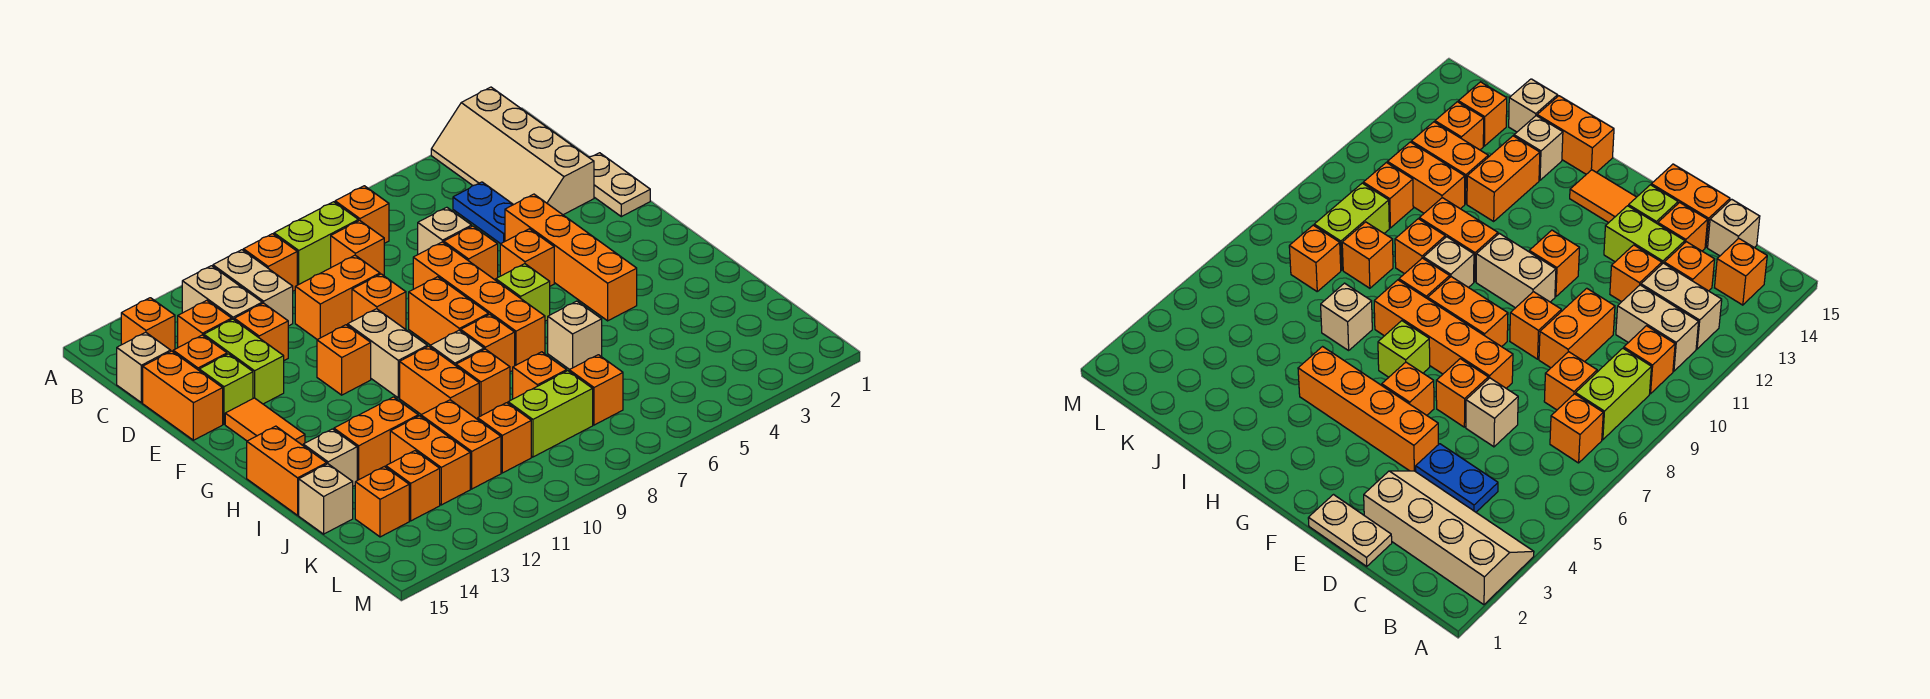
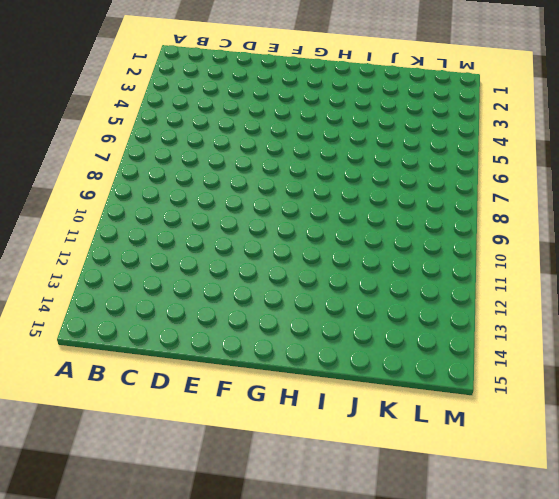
none -> tan 2x4 slope [431,87,594,215]
none -> orange 1x1 brick [335,186,389,243]
none -> lime 1x2 brick [274,202,358,285]
none -> orange 1x1 brick [243,234,297,291]

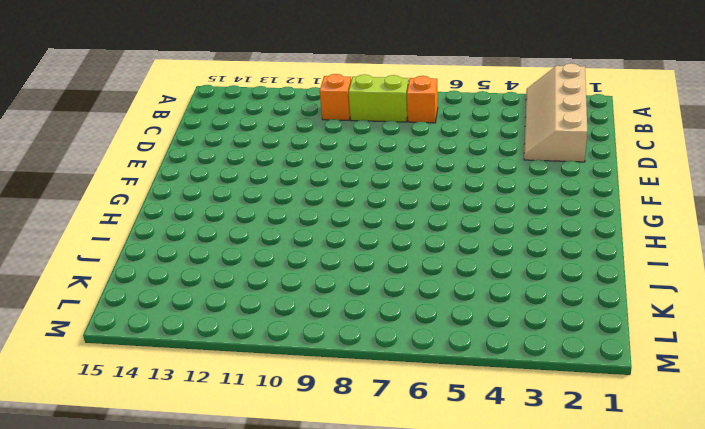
none -> tan 1x2 brick [213,250,293,326]
none -> tan 1x2 brick [182,266,262,319]
none -> orange 1x1 brick [121,298,175,352]
none -> blue 1x2 plate [453,182,513,244]

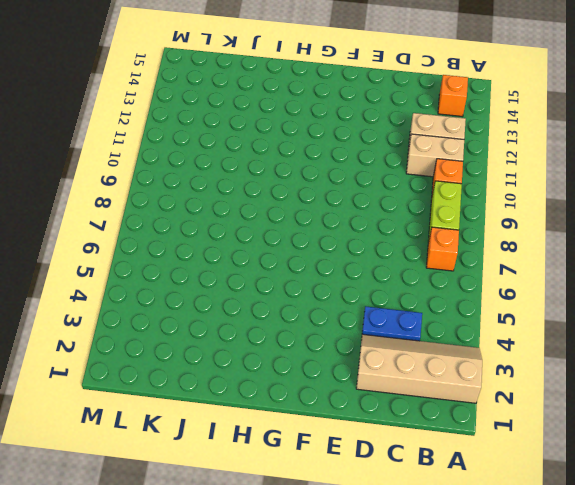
none -> orange 1x1 brick [331,220,384,276]
none -> orange 1x1 brick [178,300,232,347]
none -> tan 1x1 brick [117,332,171,403]
none -> tan 1x2 plate [589,153,650,217]

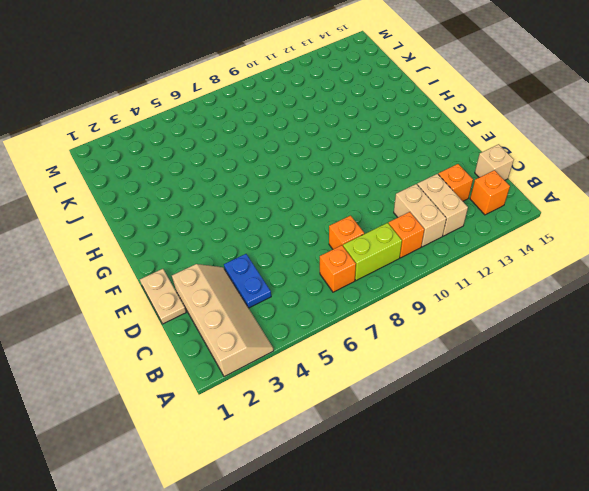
none -> tan 1x1 brick [418,207,472,254]
none -> orange 1x2 brick [295,255,380,340]
none -> orange 1x1 brick [234,303,288,361]
none -> lime 1x2 brick [204,319,284,404]

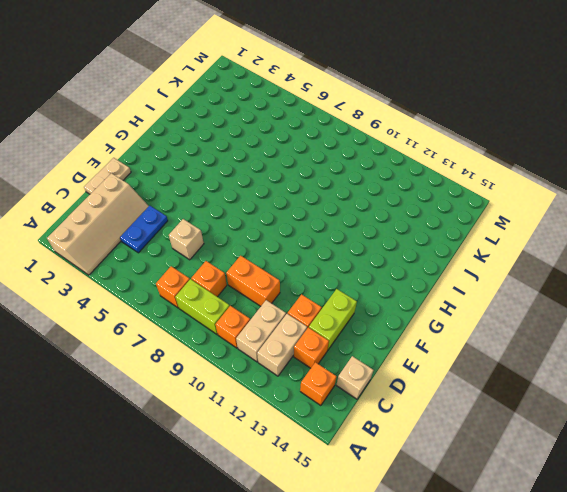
none -> orange 1x1 brick [173,335,227,370]
none -> orange 1x2 brick [143,351,223,440]
none -> orange 1x4 brick [505,194,637,321]
none -> orange 1x1 brick [444,226,498,280]

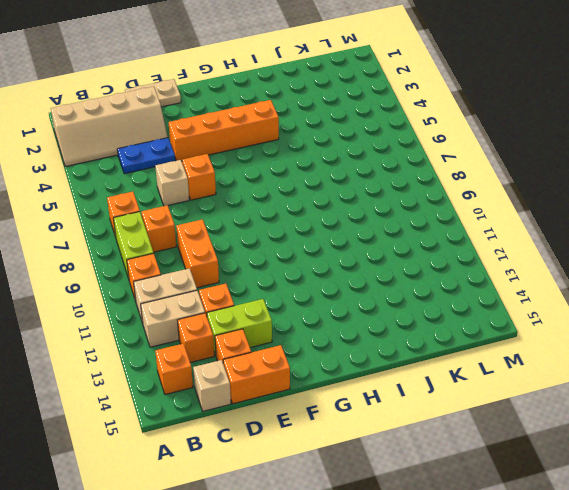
none -> orange 1x4 brick [413,242,545,366]
none -> orange 1x1 brick [352,274,406,329]
none -> lime 1x1 brick [199,354,253,424]
none -> orange 1x1 brick [500,229,554,286]

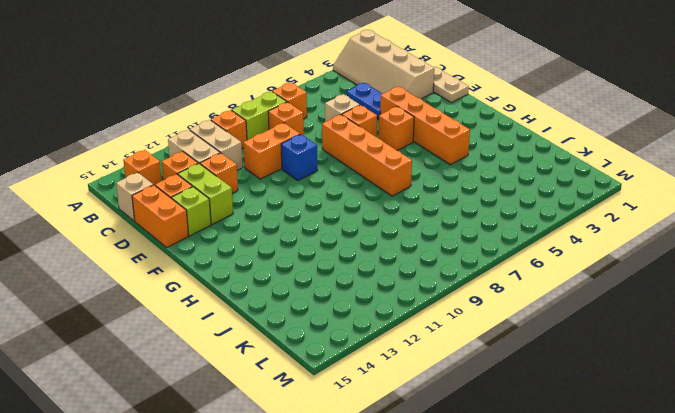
blue 1x1 brick [281,134,318,181] -> orange 1x1 brick [352,274,406,329]
none -> orange 1x2 brick [409,277,489,345]
none -> tan 1x2 brick [348,309,427,398]
none -> orange 1x1 brick [317,325,371,395]
none -> orange 1x2 tile [225,398,305,445]

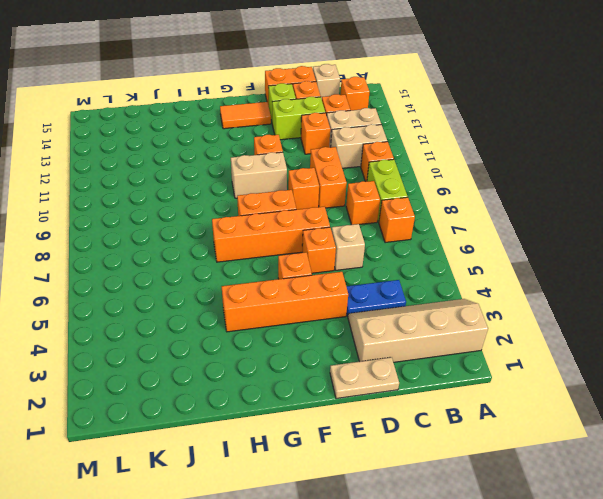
none -> lime 1x1 brick [496,264,550,321]
none -> orange 1x1 brick [461,314,515,372]
none -> tan 1x1 brick [430,330,484,366]
none -> orange 1x2 brick [400,346,479,419]

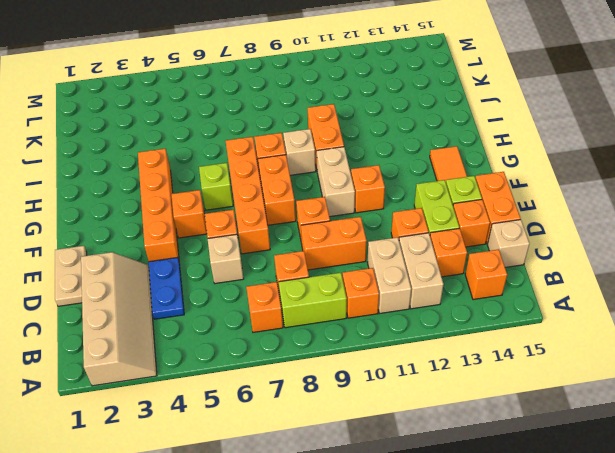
none -> orange 1x2 brick [247,426,327,515]
none -> tan 1x1 brick [548,301,602,370]
none -> orange 1x1 brick [456,349,510,417]
none -> orange 1x2 brick [334,397,418,480]

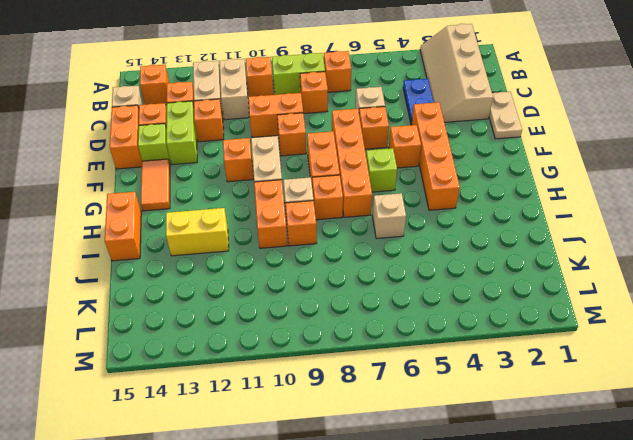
yellow 1x2 brick [166,208,229,256] -> orange 1x2 brick [334,397,418,480]
none -> tan 1x1 brick [303,429,357,486]
none -> orange 1x1 brick [513,352,567,399]
none -> orange 1x2 brick [421,400,501,489]
none -> orange 1x2 brick [390,416,470,505]

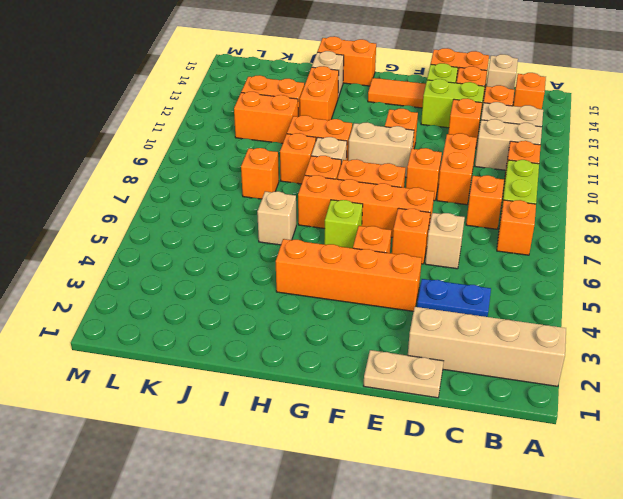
none -> tan 1x1 brick [299,464,353,534]
none -> orange 1x1 brick [569,355,623,425]
none -> lime 1x2 brick [508,371,593,457]
none -> orange 1x1 brick [478,403,531,473]

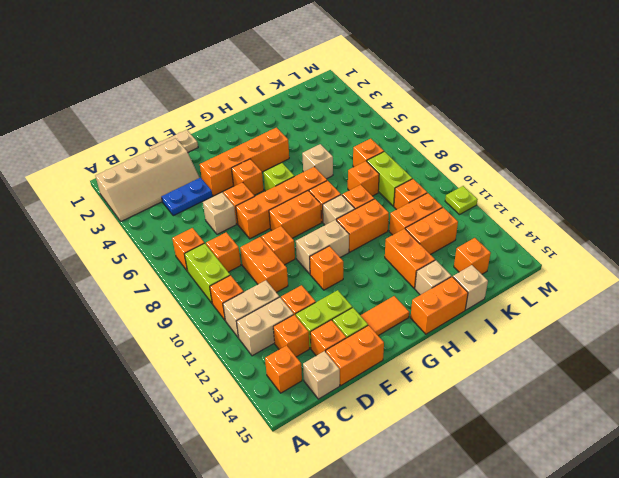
lime 1x1 plate [445,186,478,215] -> none
none -> orange 1x1 brick [386,451,440,521]

